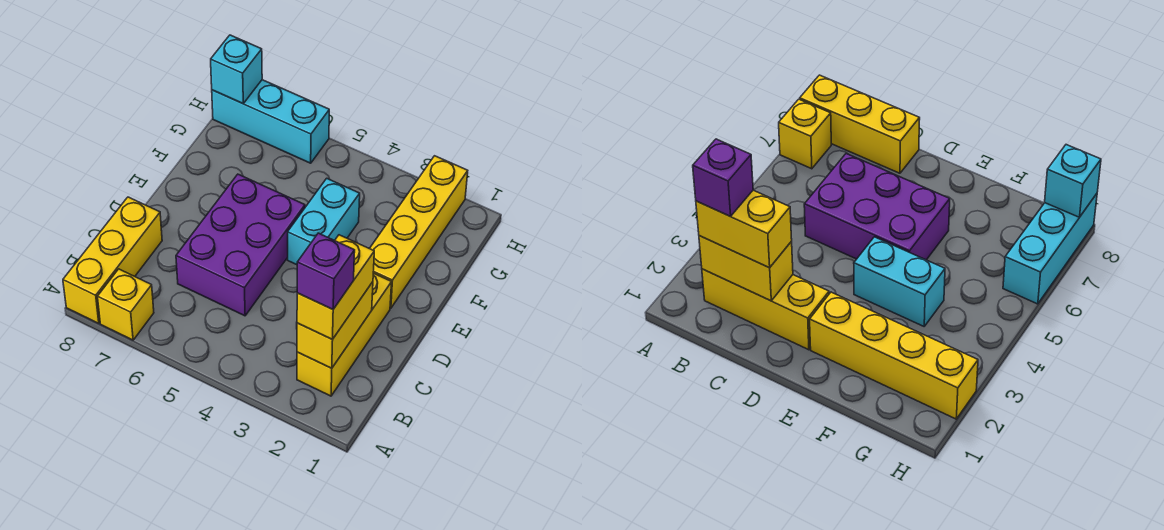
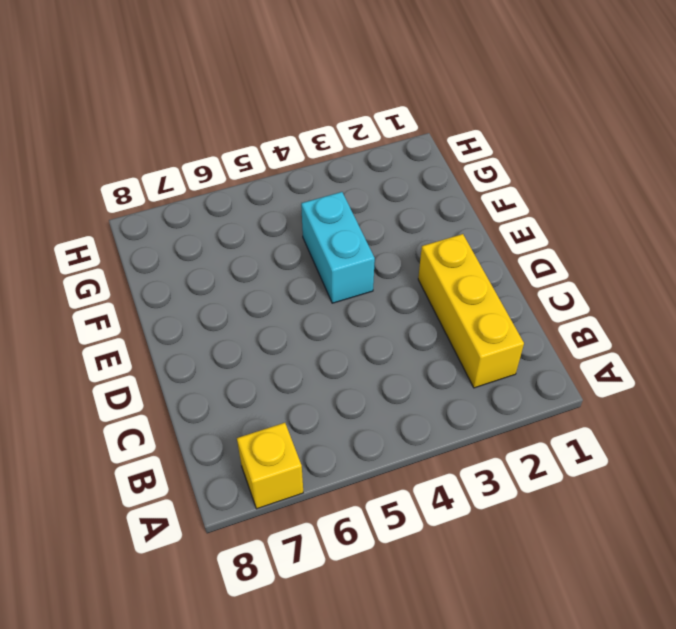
none -> yellow 1x3 brick [63,197,162,323]
none -> purple 2x3 brick [176,174,305,316]

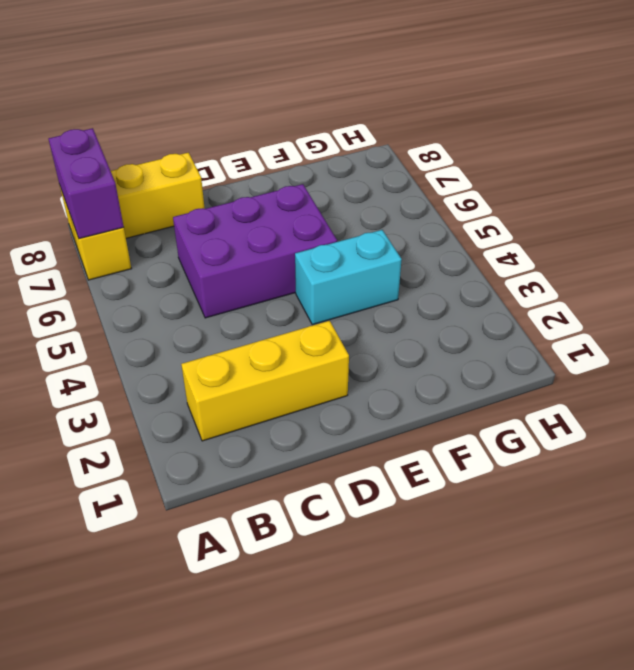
purple 1x2 brick [49,128,124,239] -> none
none -> yellow 1x4 brick [369,156,468,308]
none -> cyan 1x3 brick [212,80,329,163]

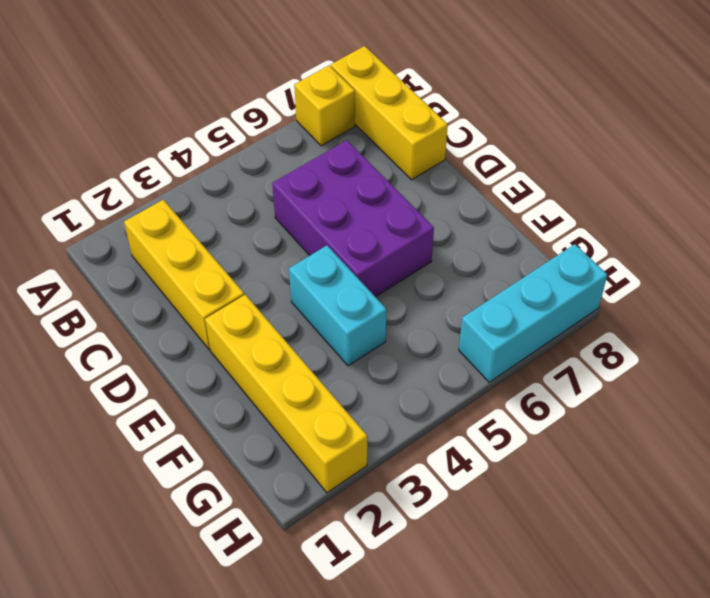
none -> yellow 1x2 brick [297,282,373,368]
none -> cyan 1x1 brick [211,35,262,103]

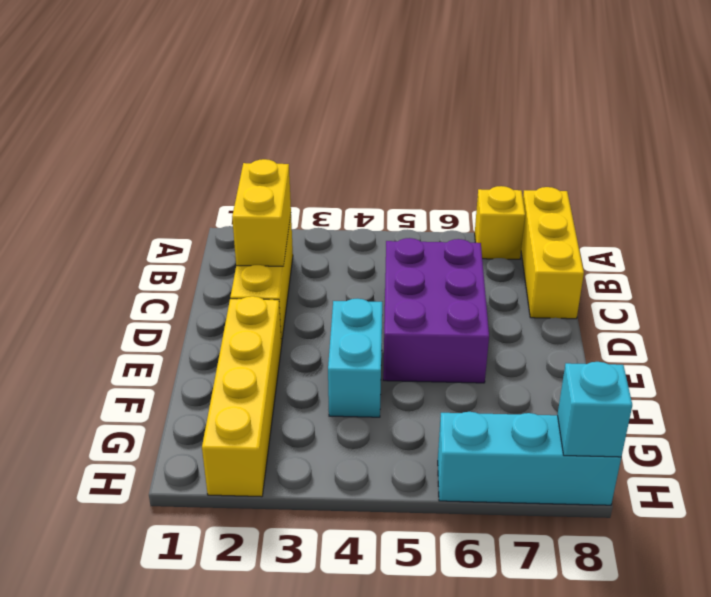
none -> yellow 1x2 brick [297,235,374,340]
none -> purple 1x1 brick [297,233,355,309]

